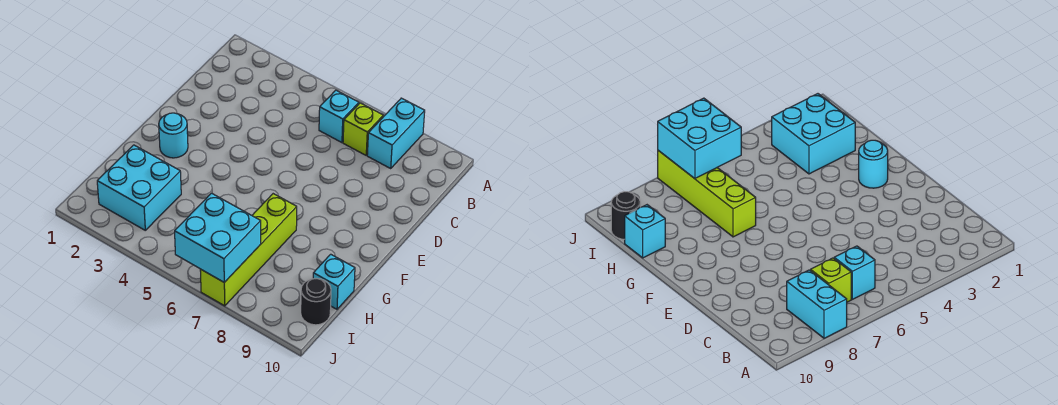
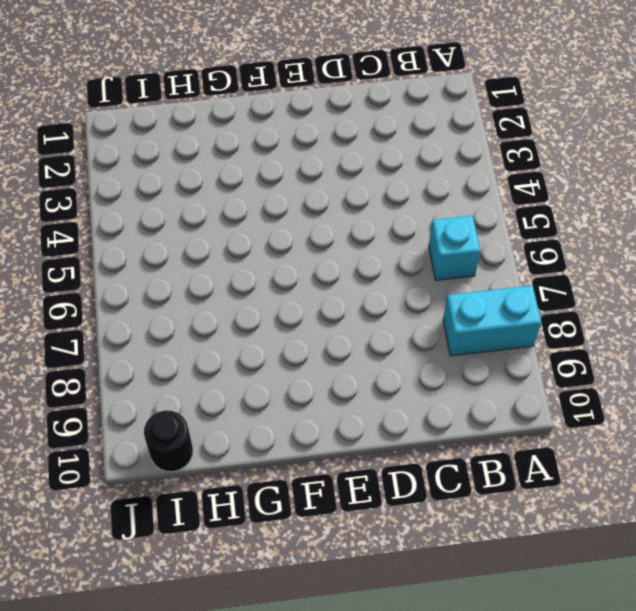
none -> lime 1x1 brick [343,103,383,155]
none -> cyan 1x1 round brick [159,113,188,158]

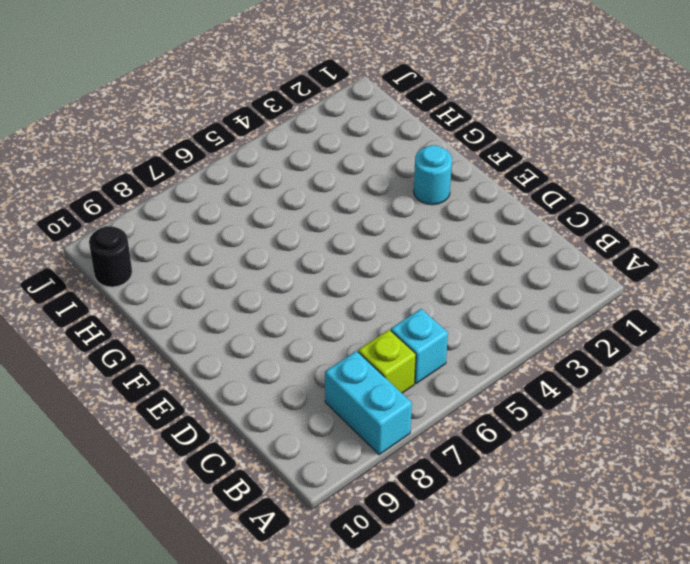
none -> lime 1x4 brick [200,194,297,306]
none -> cyan 2x2 brick [97,145,181,230]

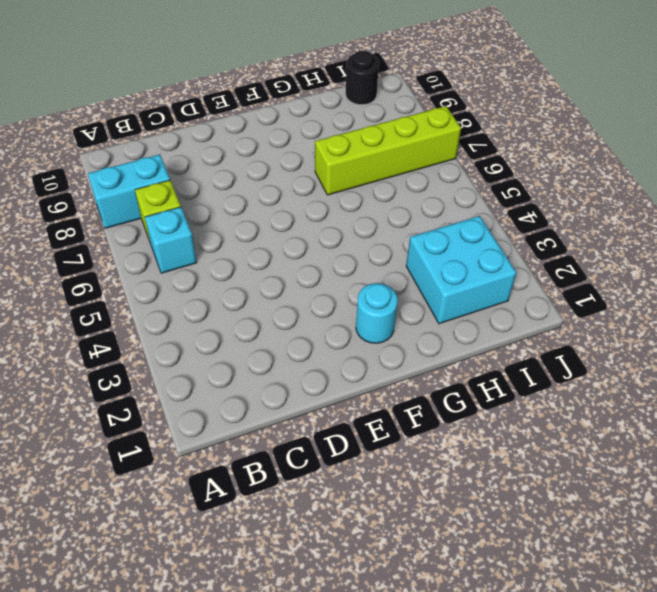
none -> cyan 1x1 brick [313,254,355,309]
none -> cyan 2x2 brick [175,193,261,282]

